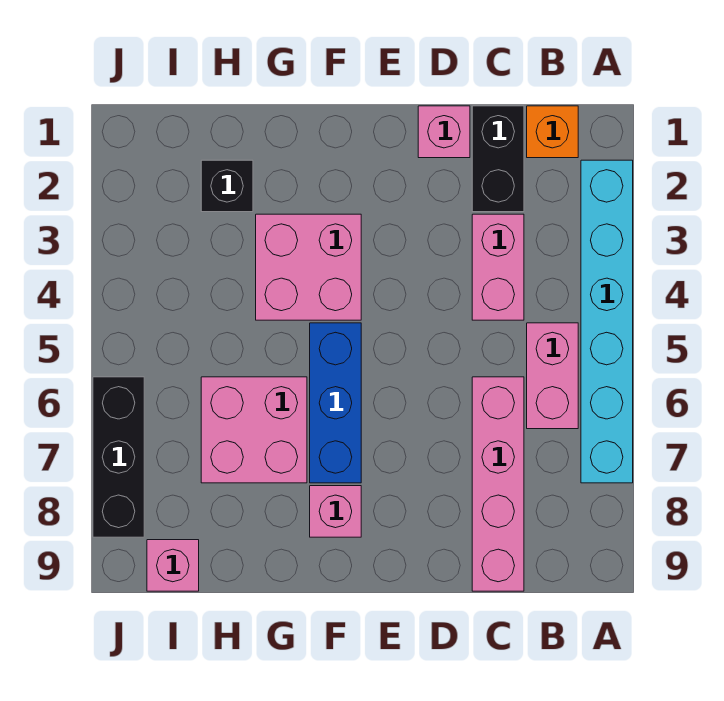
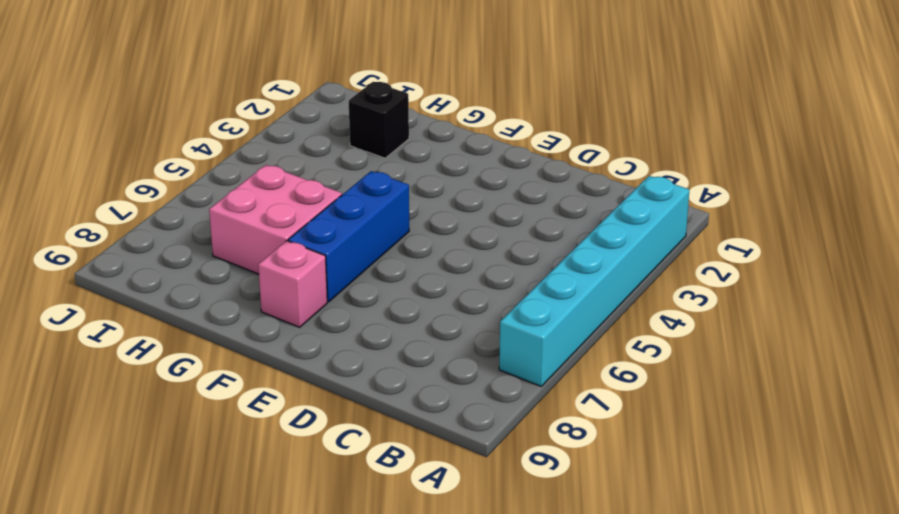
none -> orange 1x1 brick [527,106,578,158]
none -> pink 1x2 brick [527,323,578,429]
none -> black 1x2 brick [472,106,524,212]

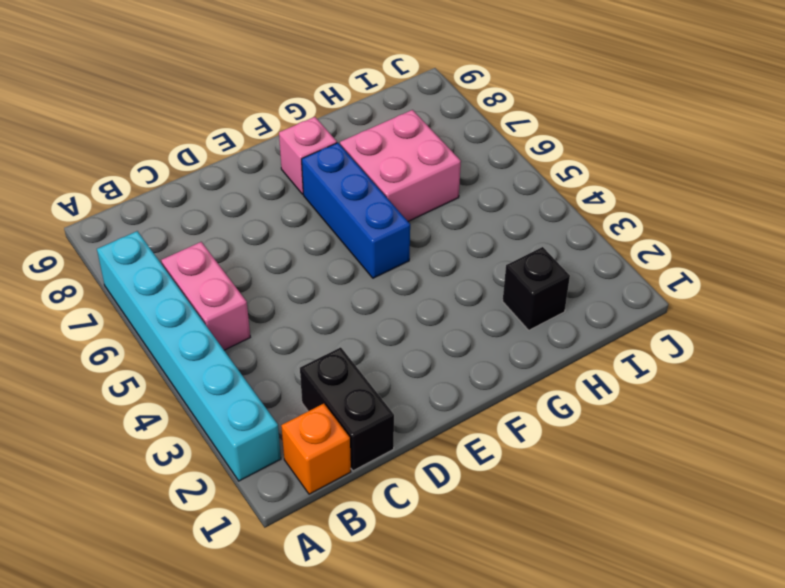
none -> pink 1x2 brick [472,214,524,320]
none -> pink 1x4 brick [472,377,524,591]
none -> pink 1x1 brick [418,106,470,158]

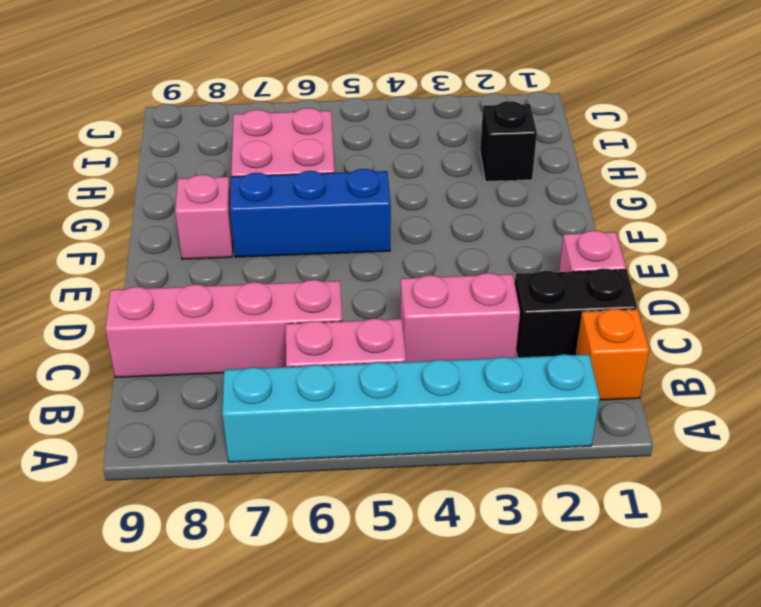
none -> pink 2x2 brick [256,214,361,320]
none -> pink 1x1 brick [147,540,199,591]
none -> black 1x3 brick [93,377,144,537]

